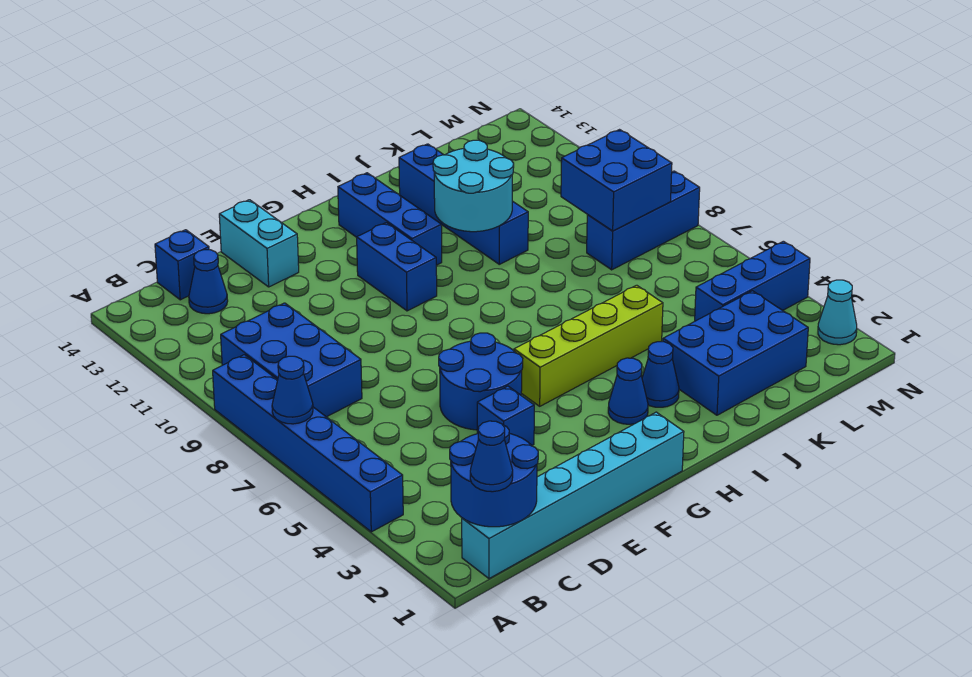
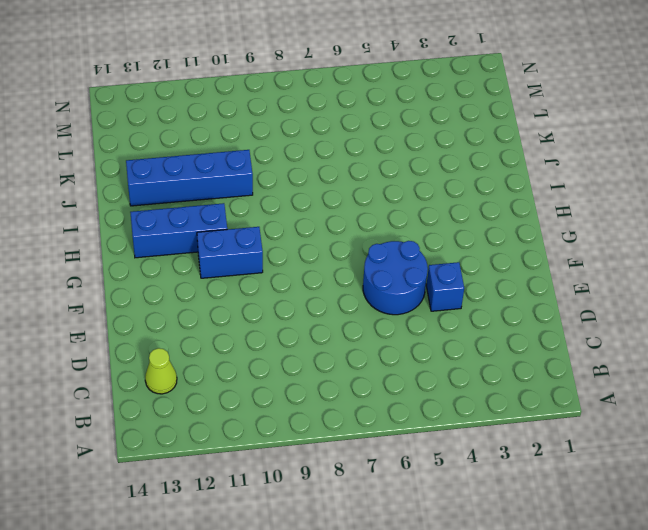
lime 1x1 cone [145,348,177,394] -> blue 1x1 cone [189,250,228,314]
none -> blue 1x6 brick [213,355,403,532]
none -> cyan 1x6 brick [462,412,684,579]
none -> blue 2x3 brick [221,303,362,417]

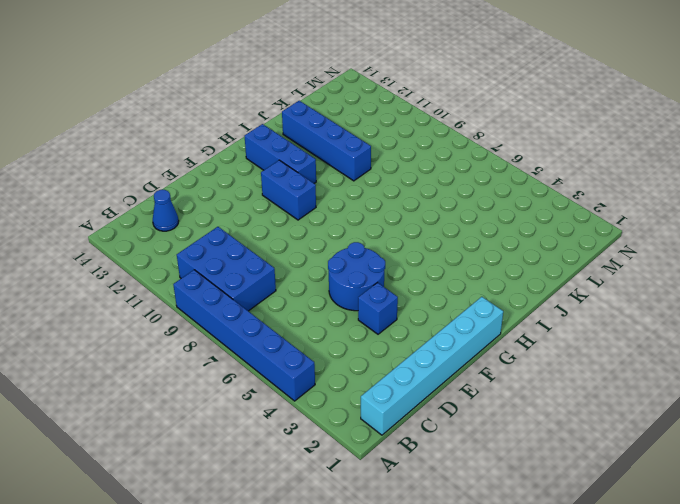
none -> blue 1x1 brick [155,230,209,300]
none -> cyan 1x2 brick [219,200,299,287]
none -> lime 1x4 brick [514,285,663,406]

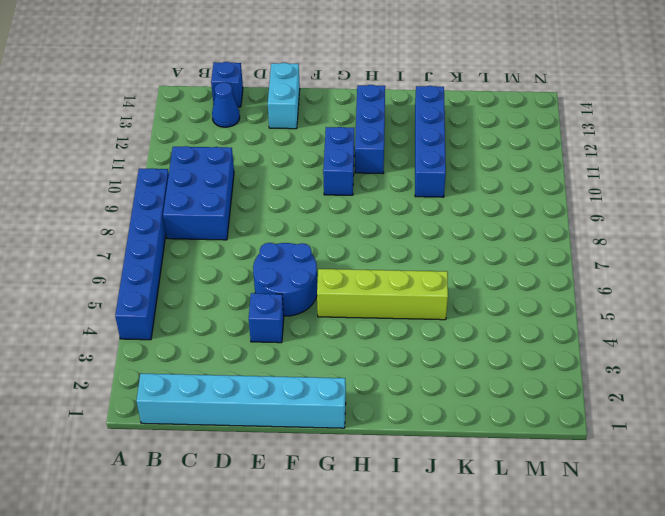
none -> blue 1x1 cone [608,358,648,424]
none -> blue 1x1 cone [642,342,679,407]
none -> blue 2x3 brick [663,291,808,415]

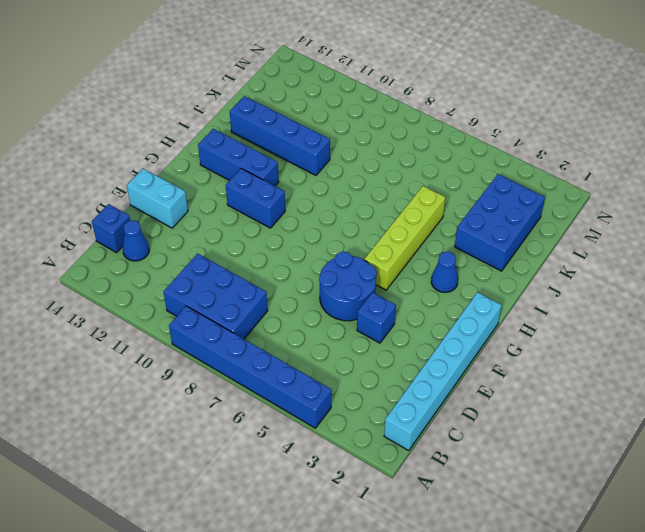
none -> blue 1x1 cone [642,342,679,407]
none -> blue 1x3 brick [695,241,810,321]
none -> blue 1x3 brick [587,171,700,270]

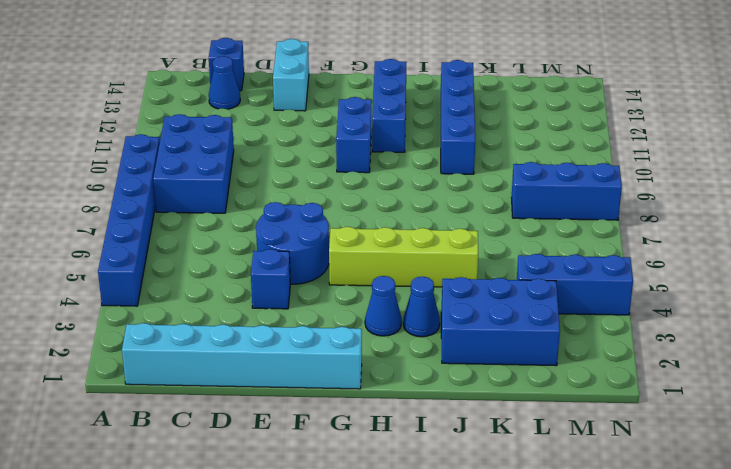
none -> cyan 1x1 cone [818,280,857,345]
none -> blue 1x1 cone [272,356,313,424]
none -> blue 2x2 round brick [450,425,538,527]

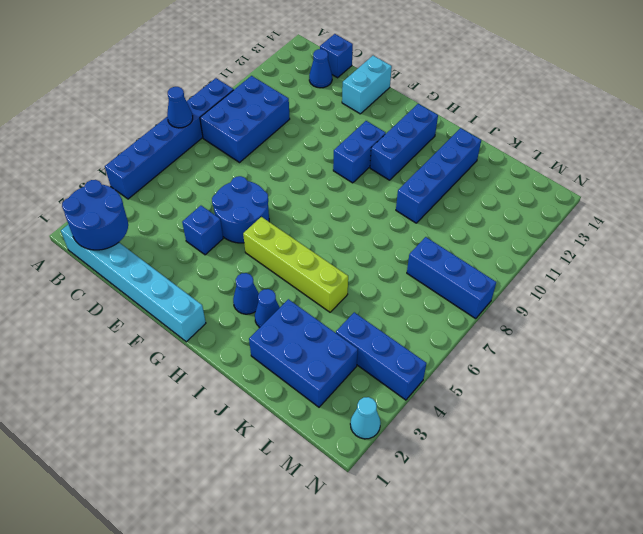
none -> cyan 2x2 round brick [433,140,514,232]
none -> blue 2x2 brick [561,130,672,231]
none -> blue 1x1 cone [470,421,513,492]

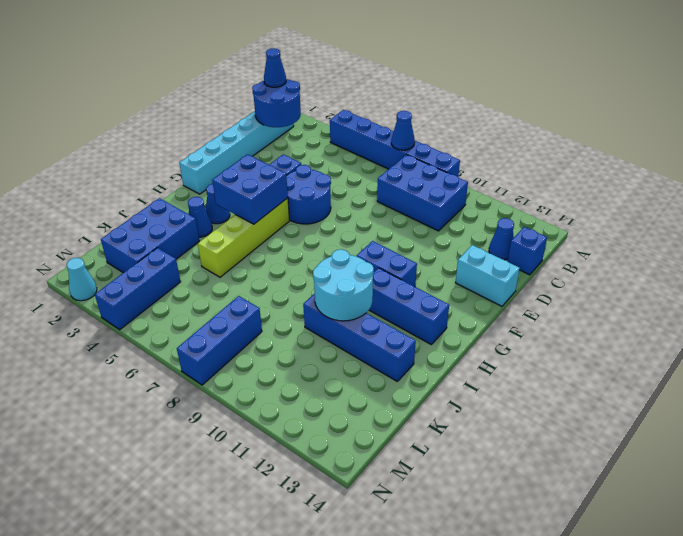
blue 2x2 brick [212,154,288,224] -> blue 2x2 brick moved to [561,130,672,231]

